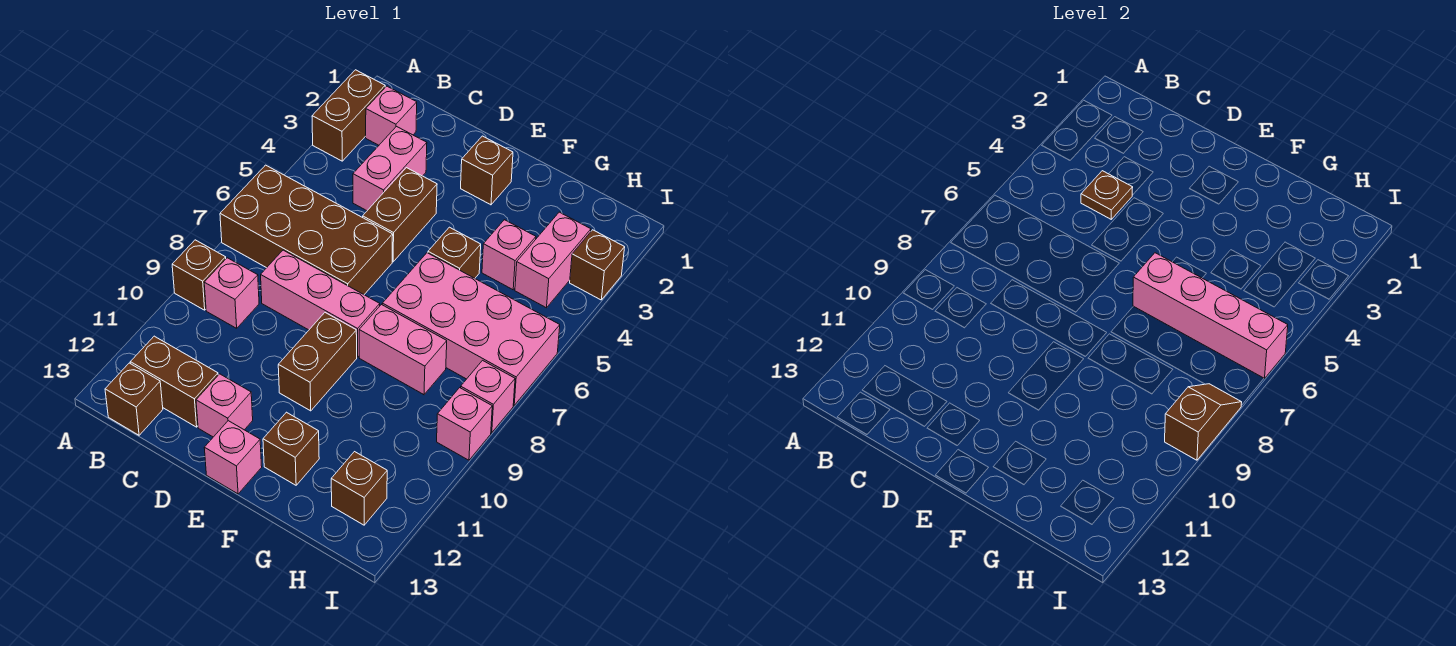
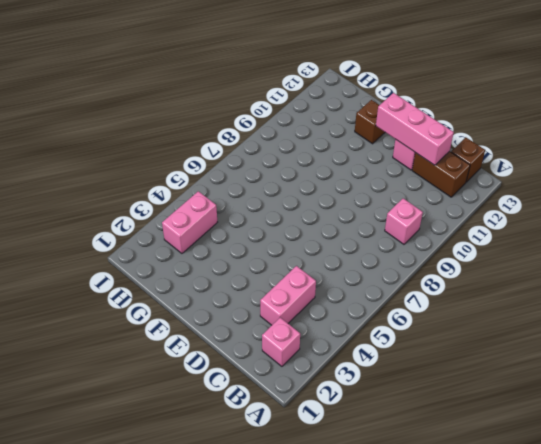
pink 1x3 brick [376,93,454,165] -> pink 1x3 brick moved to [261,250,380,357]
none -> brown 1x2 brick [312,70,385,161]
none -> brown 2x4 brick [220,165,393,294]
none -> brown 1x1 brick [172,240,226,310]

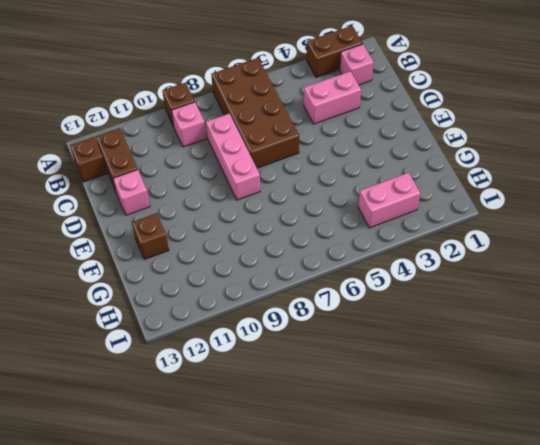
none -> brown 1x2 brick [363,168,437,262]
none -> brown 1x1 brick [461,136,513,205]
none -> brown 1x2 brick [278,313,357,411]

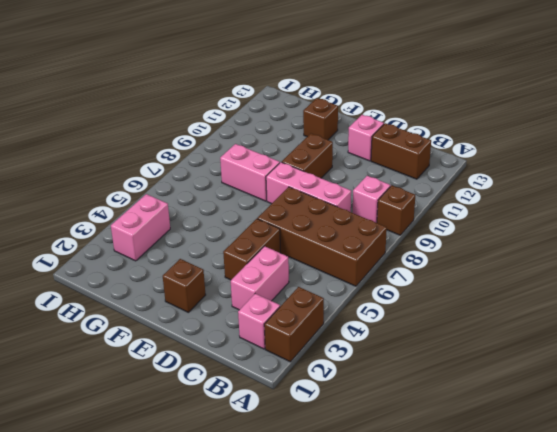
none -> brown 1x1 brick [105,363,163,435]
none -> pink 1x1 brick [204,421,262,494]
none -> brown 1x1 brick [428,227,481,278]

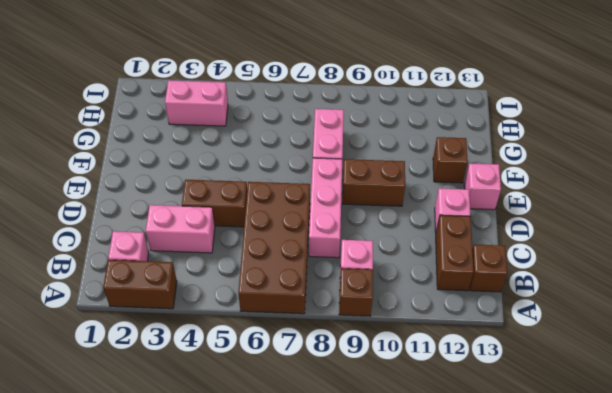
none -> brown 1x1 brick [461,136,513,205]
none -> brown 1x1 brick [428,227,481,278]
none -> pink 2x4 brick [382,253,560,405]

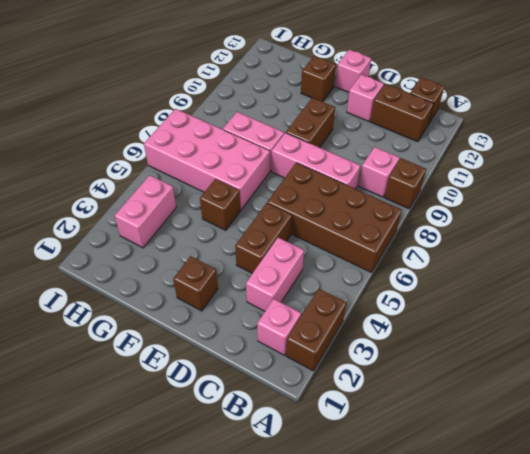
none -> pink 1x1 brick [482,220,536,290]
none -> brown 1x1 brick [331,452,387,525]
none -> brown 1x1 brick [570,230,625,300]

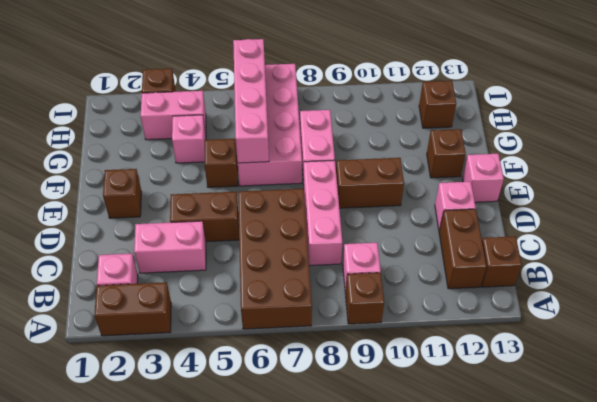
none -> pink 1x1 brick [461,360,515,433]
none -> pink 1x1 brick [437,388,492,460]
none -> brown 1x1 plate [1081,171,1133,219]

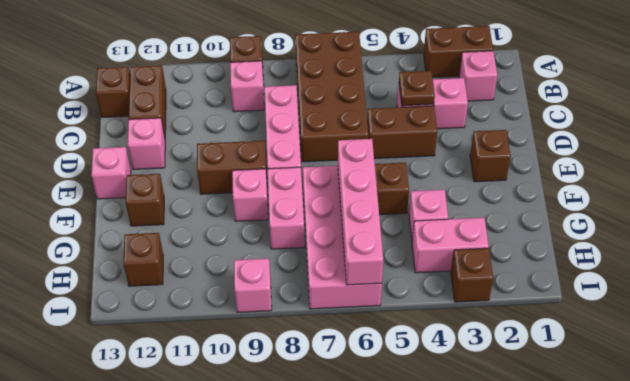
pink 1x1 brick [232,169,268,221] -> pink 1x1 brick moved to [461,360,515,433]
none -> brown 1x2 slope [1165,384,1242,460]

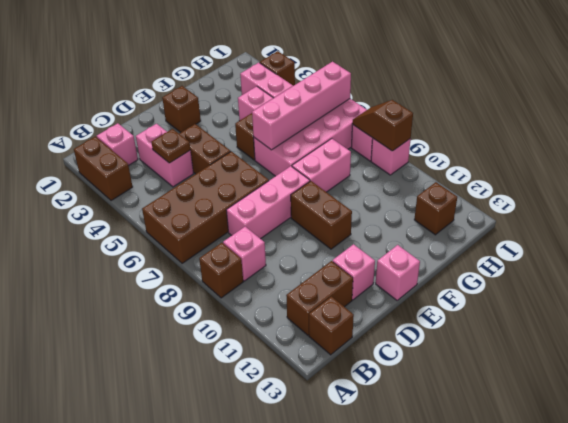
none -> brown 1x1 brick [263,412,319,485]

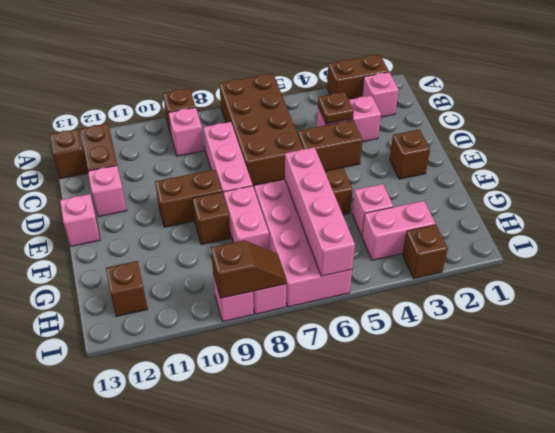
brown 1x1 brick [192,192,230,245] -> brown 1x1 brick moved to [263,412,319,485]

